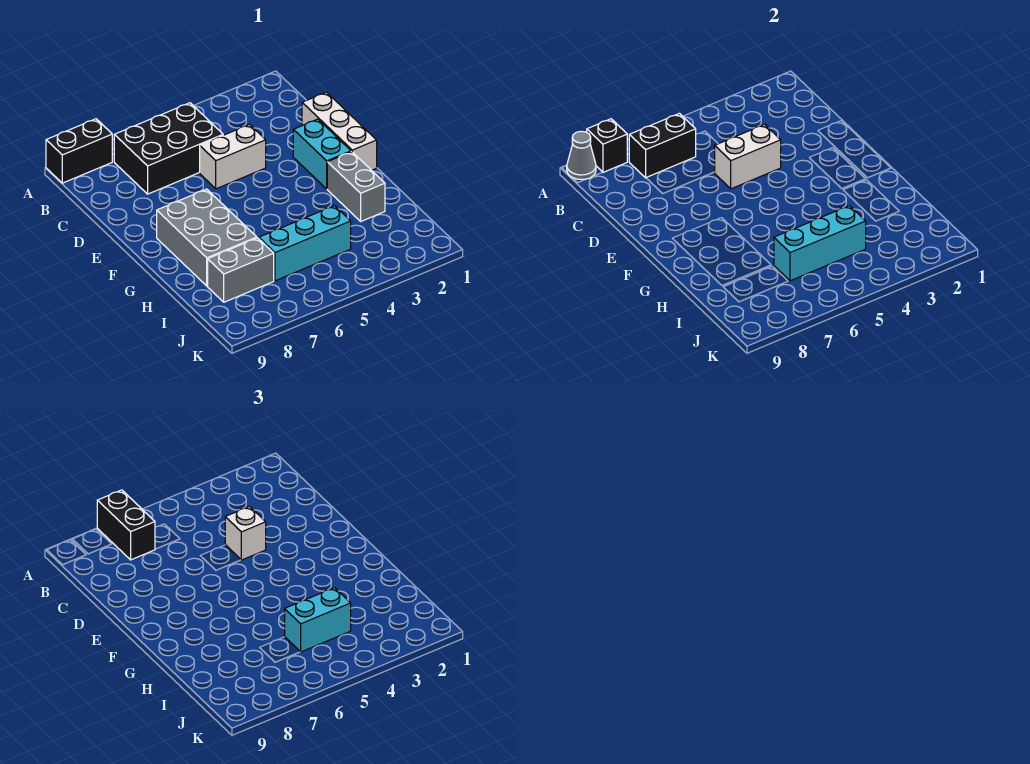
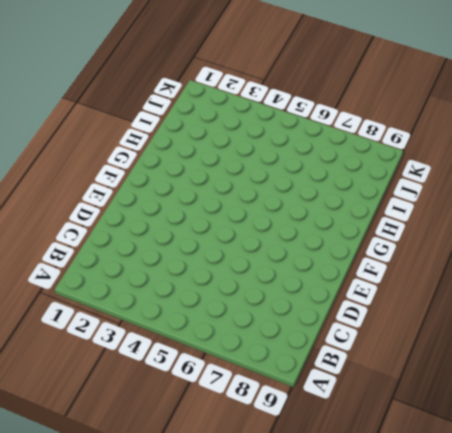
none -> black 1x2 brick [46,119,112,183]
none -> black 2x3 brick [114,103,223,194]
none -> white 1x3 brick [302,92,377,170]

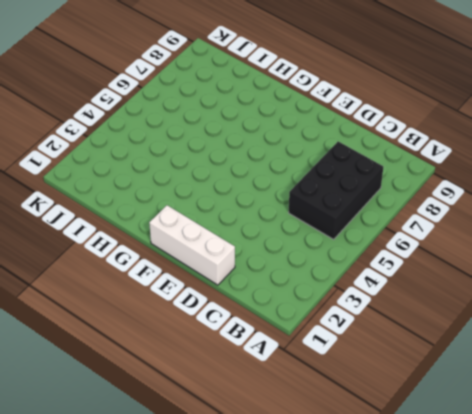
none -> black 1x2 brick [46,119,112,183]
none -> white 1x2 brick [200,125,266,189]
none -> cyan 1x2 brick [293,119,351,189]

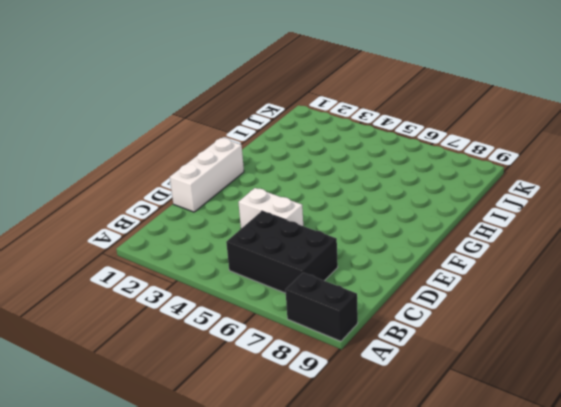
none -> cyan 1x2 brick [293,119,351,189]
none -> grey 2x3 brick [157,189,257,286]
none -> grey 1x2 brick [327,152,385,221]

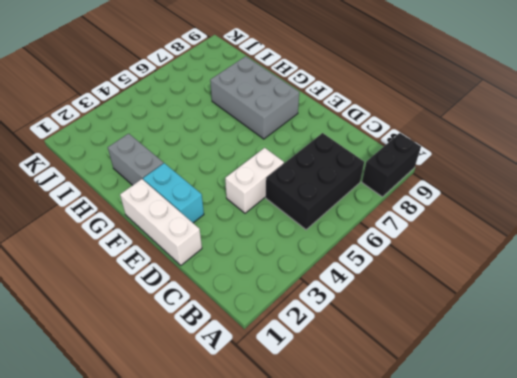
none -> cyan 1x3 brick [259,206,351,281]
none -> grey 1x2 brick [208,238,274,302]
none -> black 1x1 brick [587,119,627,172]

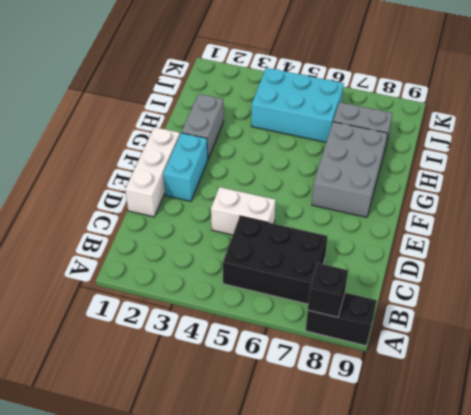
cyan 2x3 brick [251,68,344,142] -> cyan 1x3 brick [259,206,351,281]
none -> grey 1x1 cone [567,131,596,179]
none -> black 1x2 brick [629,113,696,178]
none -> white 1x2 brick [715,125,781,189]

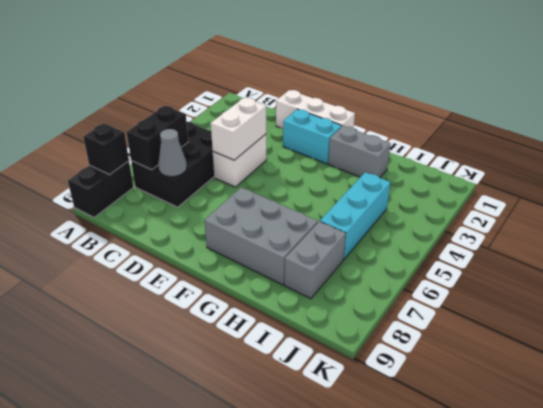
grey 1x1 cone [158,129,187,177] -> grey 1x1 cone moved to [567,131,596,179]
none -> cyan 1x3 brick [774,206,866,281]
none -> black 1x2 brick [97,490,155,560]
none -> white 1x1 brick [225,507,266,560]

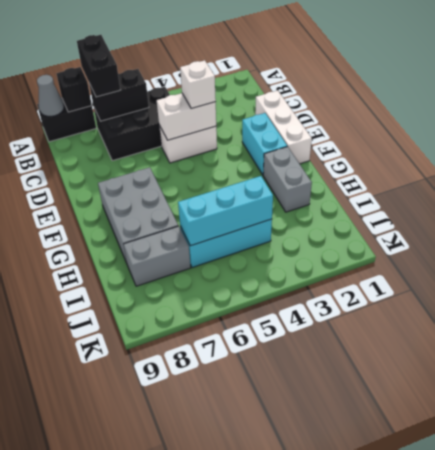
none -> cyan 1x2 brick [285,588,351,652]

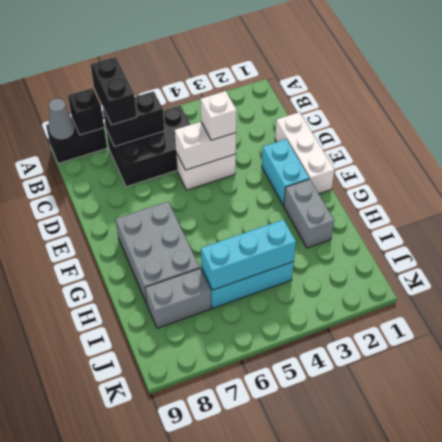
none -> cyan 1x2 brick [285,588,351,652]

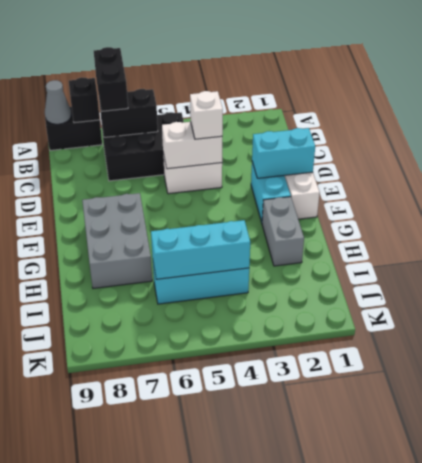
cyan 1x2 brick [252,128,315,178] -> cyan 1x2 brick moved to [285,588,351,652]
none -> grey 1x2 brick [208,238,274,302]

